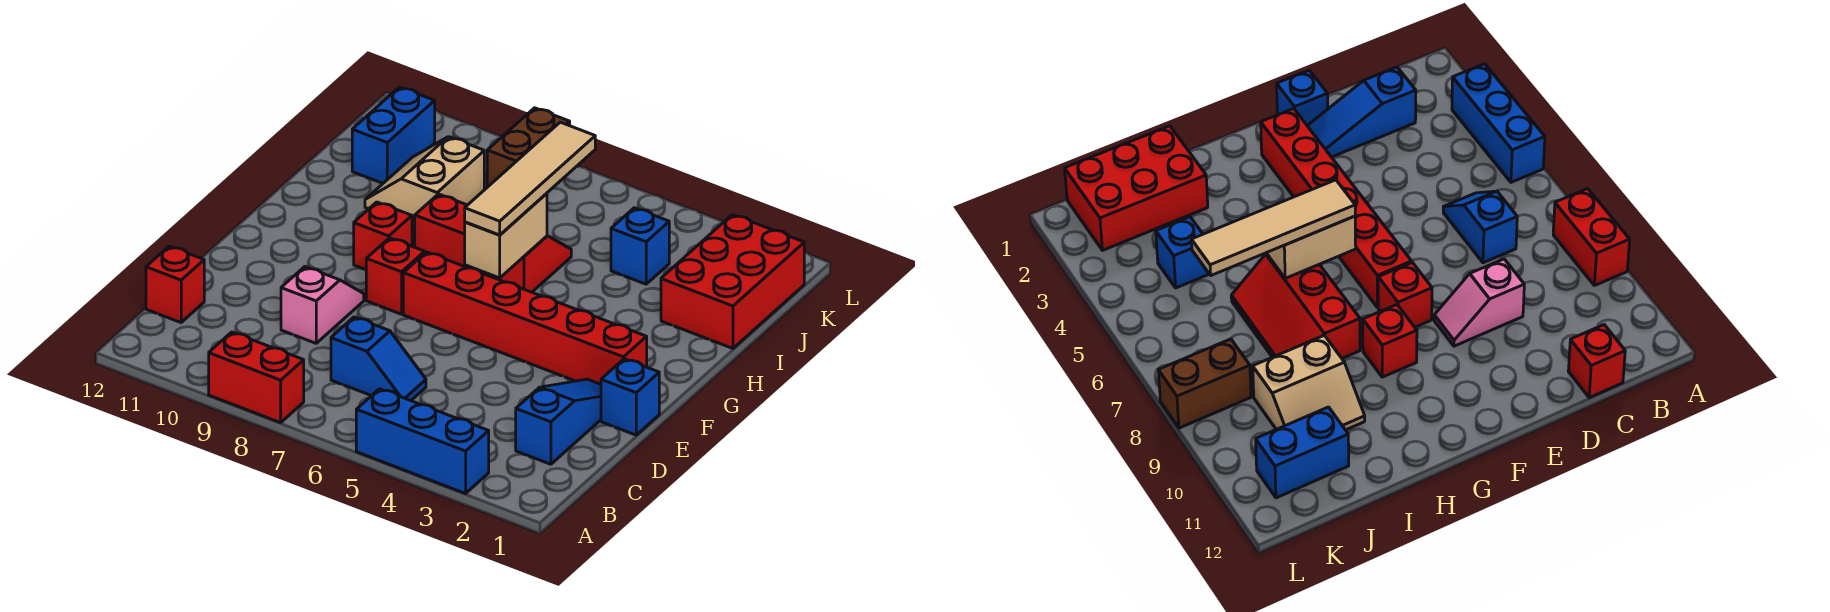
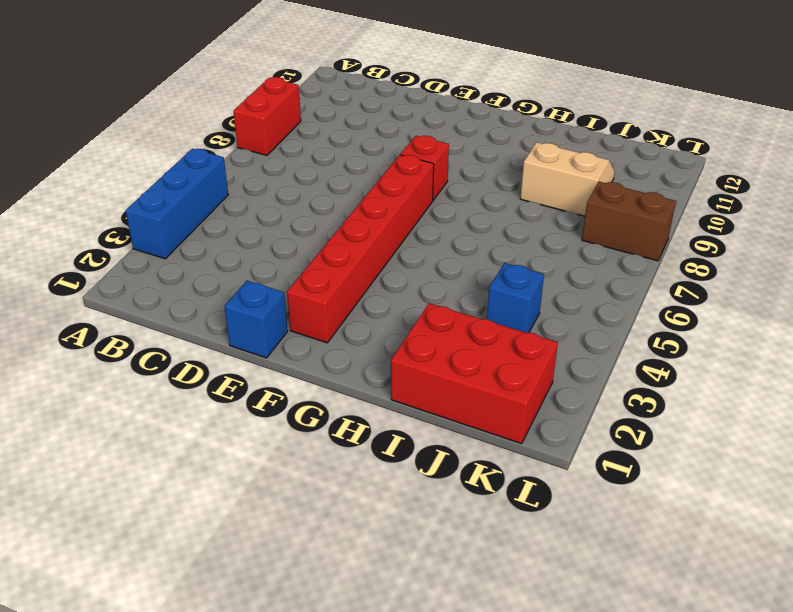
none -> blue 1x3 slope [516,379,601,464]
none -> blue 1x2 slope [331,317,426,401]
none -> red 1x1 brick [146,246,204,322]

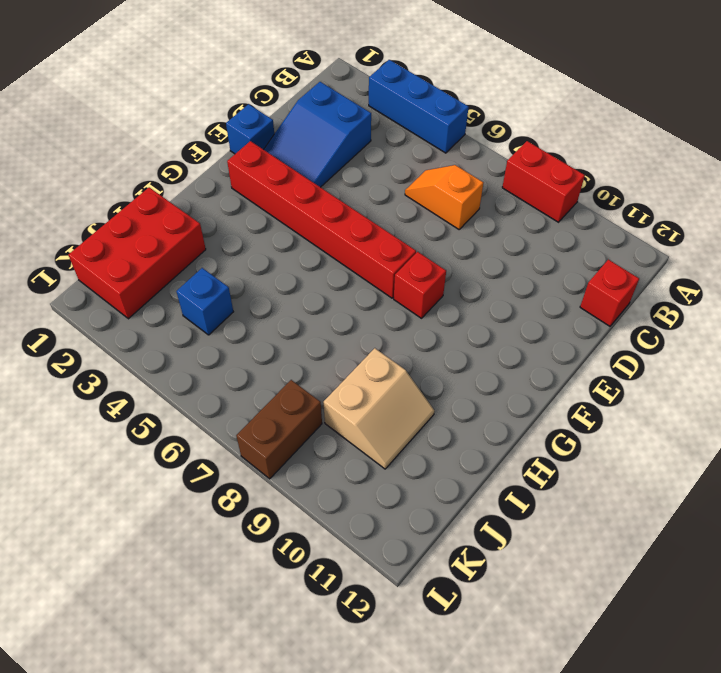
blue 2x3 slope [264,82,371,187] -> blue 1x3 slope [516,379,601,464]
orange 1x2 slope [405,165,483,229] -> blue 1x2 slope [331,317,426,401]
none -> pink 1x2 slope [281,267,364,343]
none -> red 1x1 brick [354,202,412,269]
none -> red 2x3 slope [415,194,571,292]

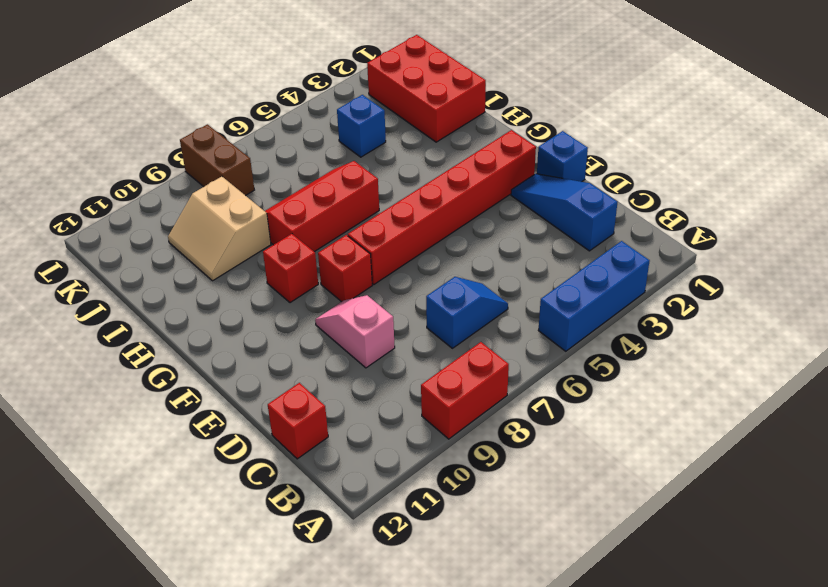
none -> blue 1x2 brick [352,87,435,183]
none -> tan 1x2 brick [465,193,547,278]
none -> tan 1x4 tile [465,122,595,235]

